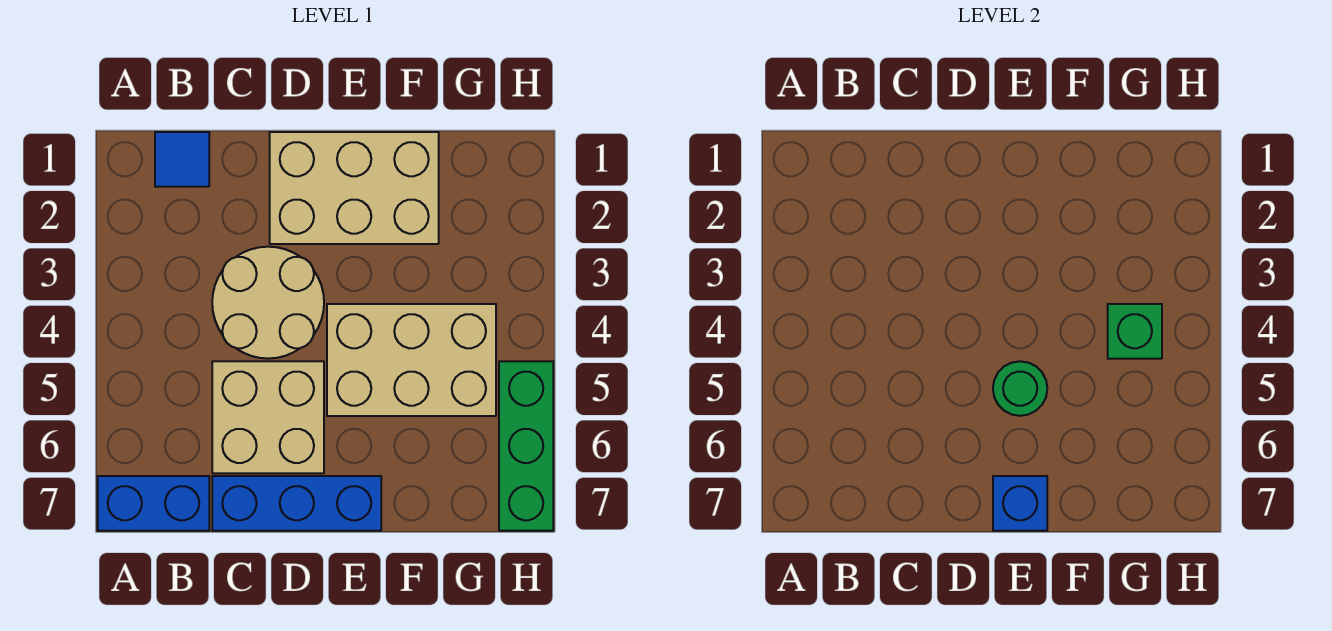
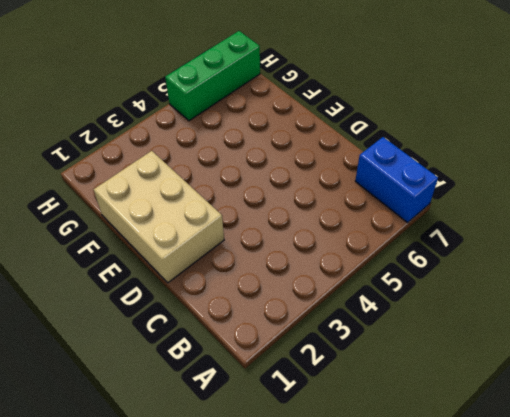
none -> blue 1x1 tile [155,132,209,187]
none -> tan 2x2 round brick [212,247,324,359]

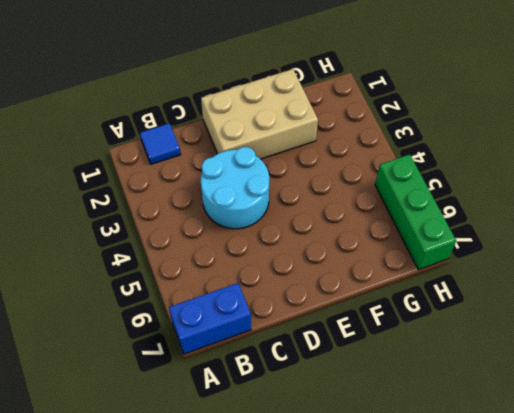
cyan 2x2 round brick [201,147,269,229] -> tan 2x2 round brick [212,247,324,359]
none -> tan 2x2 brick [212,361,324,473]
none -> blue 1x3 brick [212,476,381,531]

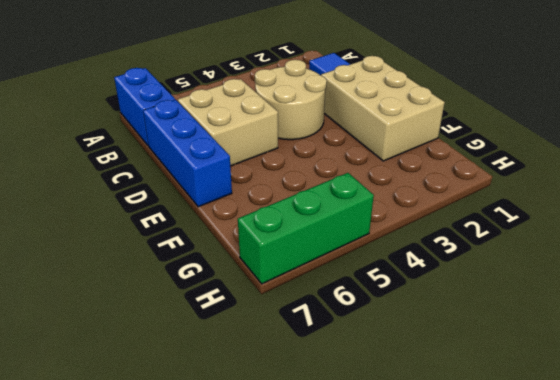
none -> tan 2x3 brick [327,304,496,416]
none -> green 1x1 round brick [993,361,1047,416]

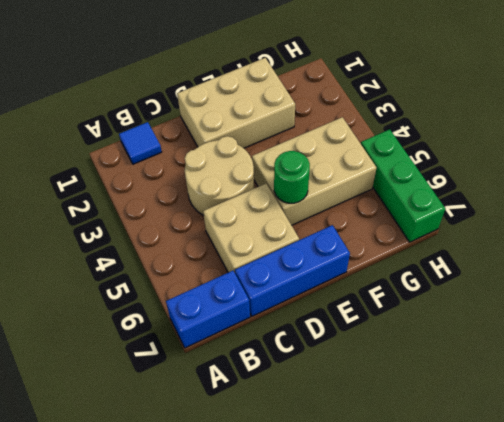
none -> blue 1x1 brick [993,476,1047,531]
none -> green 1x1 brick [1108,304,1162,359]

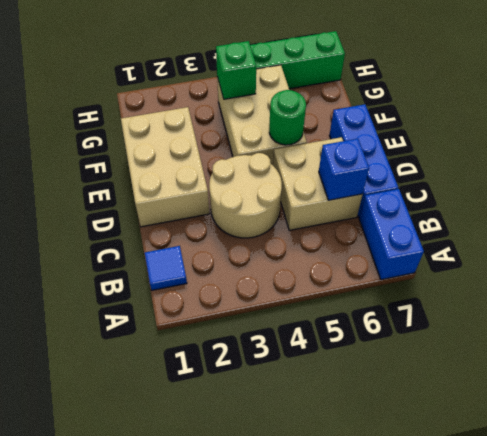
blue 1x1 brick [319,139,369,200] -> blue 1x1 brick moved to [993,476,1047,531]

